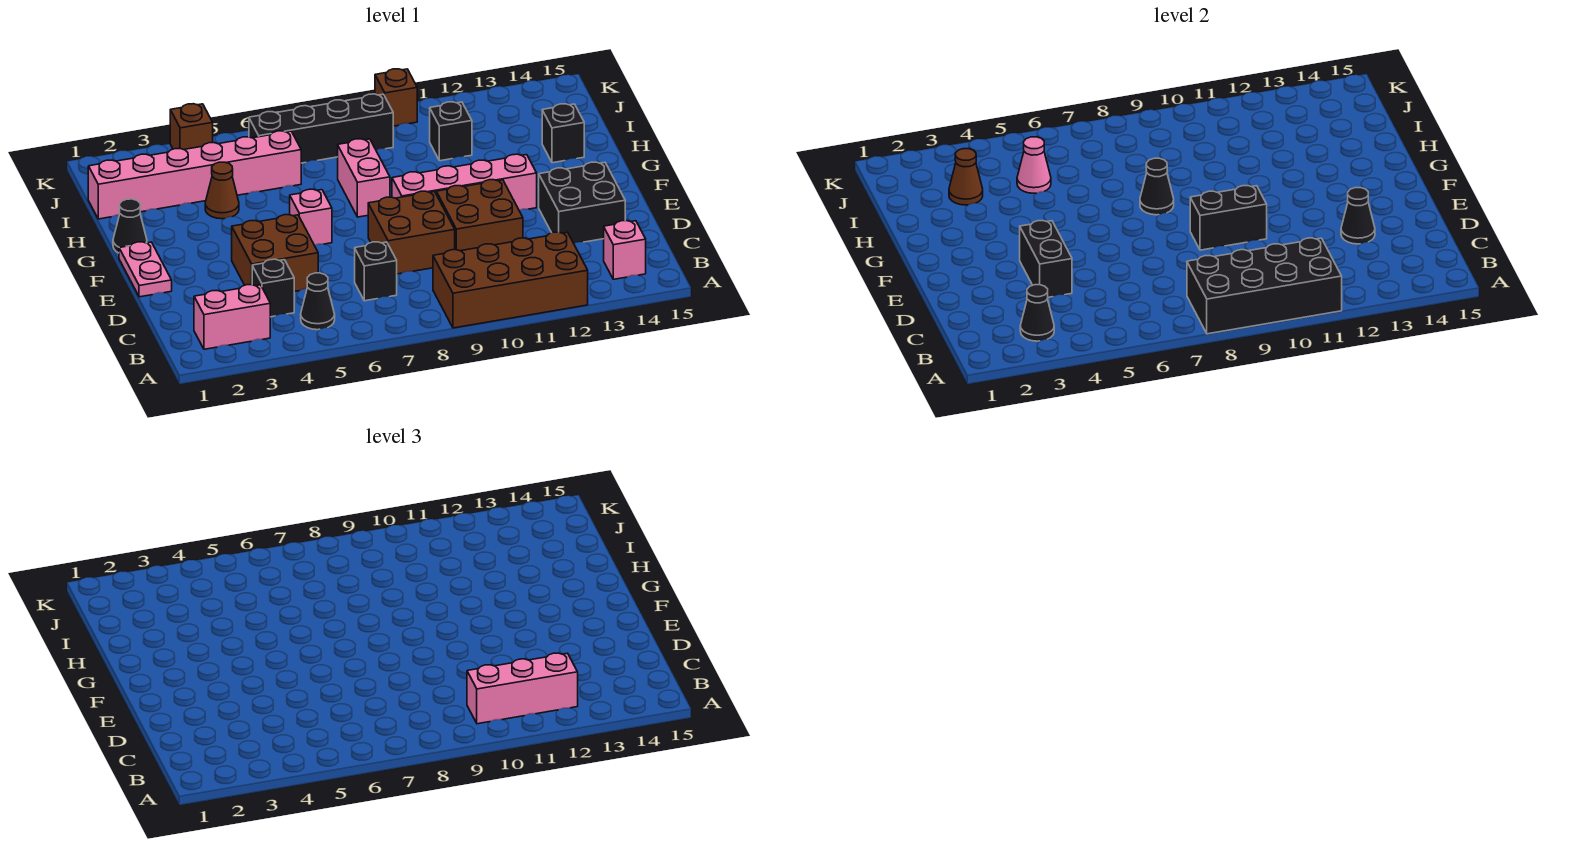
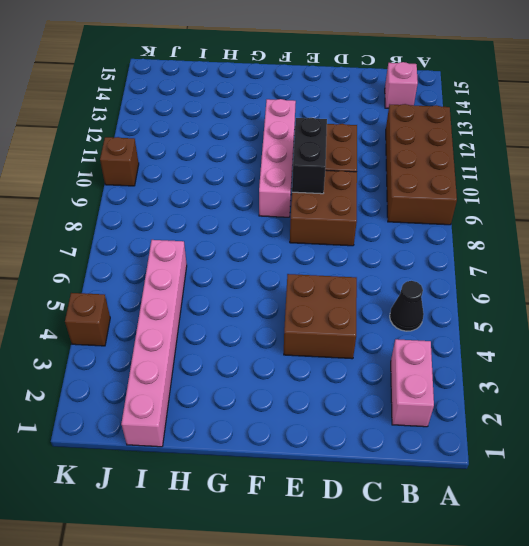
none -> black 1x1 brick [252,259,294,317]
none -> black 1x1 brick [355,242,397,301]
none -> black 2x2 brick [539,162,625,243]
none -> pink 1x2 plate [119,242,172,297]

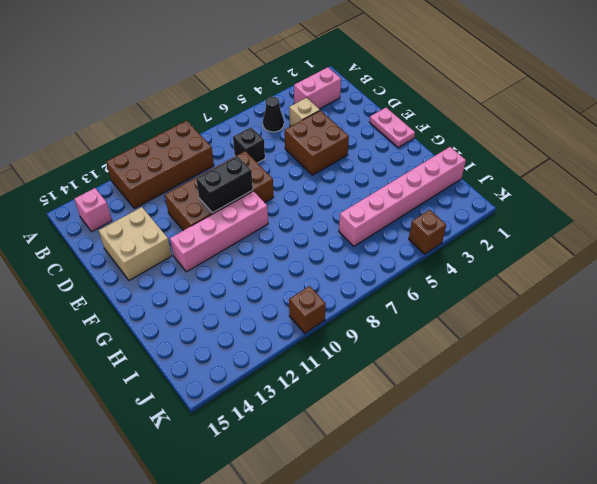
tan 1x1 brick [289,98,320,127] -> black 1x1 brick [252,259,294,317]
tan 2x2 brick [99,207,172,280] -> black 2x2 brick [539,162,625,243]
none -> pink 1x1 brick [290,189,332,245]
none -> black 1x1 cone [113,199,147,253]
none -> pink 1x2 brick [338,139,390,217]
none -> brown 1x1 cone [205,162,239,219]

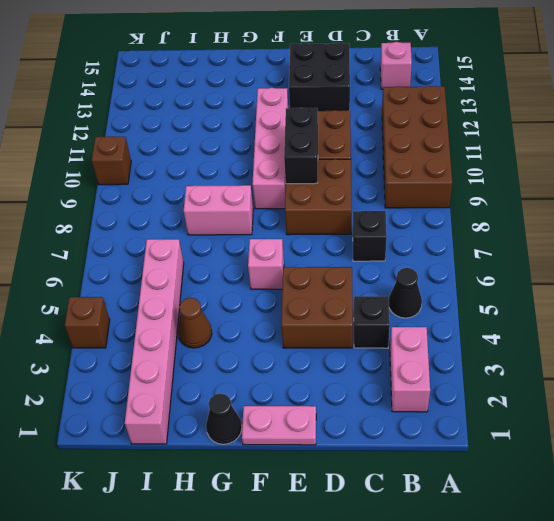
none -> black 1x1 brick [542,104,584,163]
none -> black 1x1 brick [430,102,472,161]
none -> black 1x4 brick [249,94,393,163]
none -> black 2x4 brick [1187,238,1342,334]

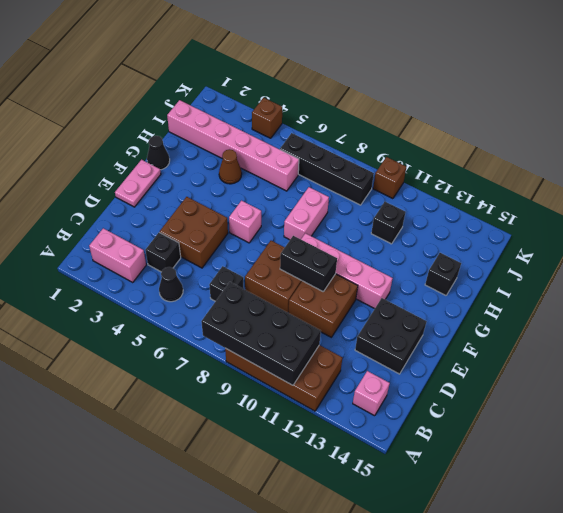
none -> black 1x1 cone [1020,285,1054,341]
none -> black 1x2 brick [1020,221,1072,297]
none -> black 1x1 cone [1341,188,1375,244]
none -> black 1x1 cone [1140,158,1174,215]

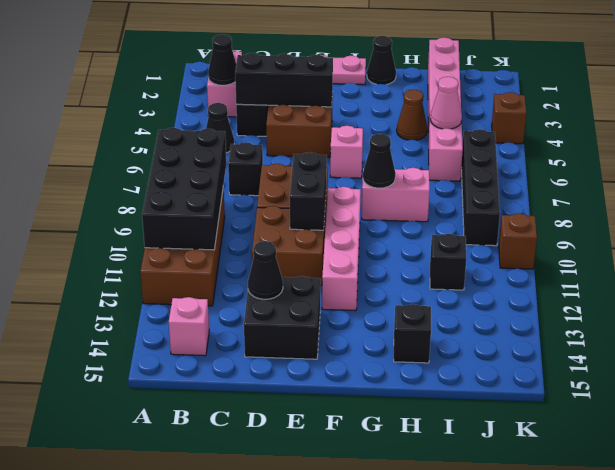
black 1x3 brick [235,53,333,107] -> black 1x2 brick [1020,221,1072,297]
none -> brown 1x1 cone [949,149,983,205]
none -> pink 1x3 brick [467,653,578,724]

